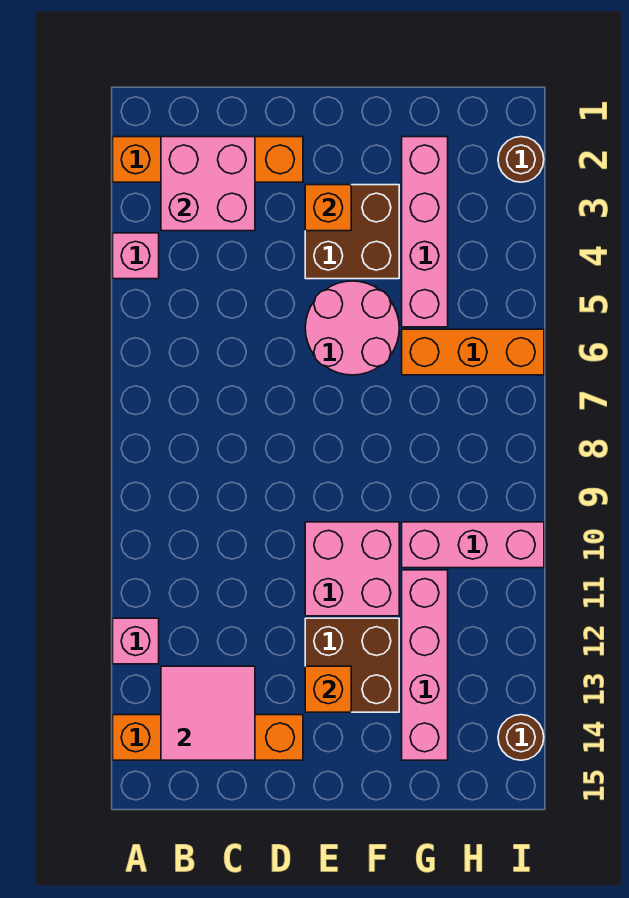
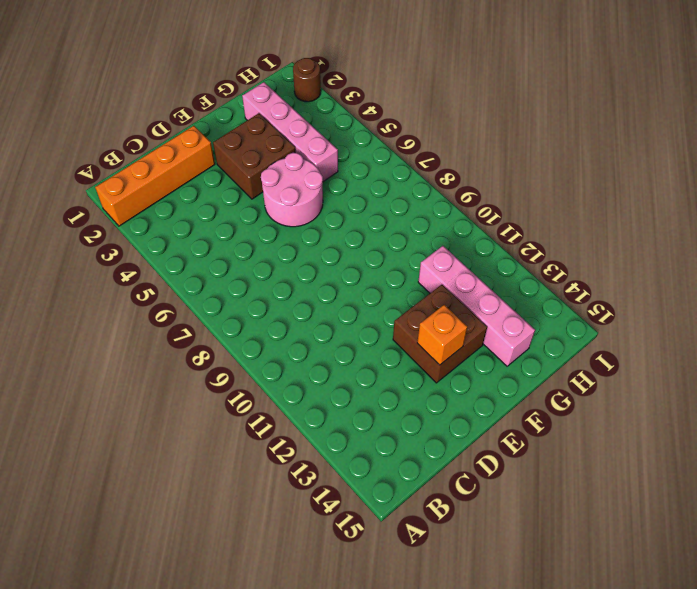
none -> pink 1x1 brick [113,233,159,279]
none -> pink 1x1 brick [113,618,159,664]
none -> orange 1x4 brick [113,715,303,760]

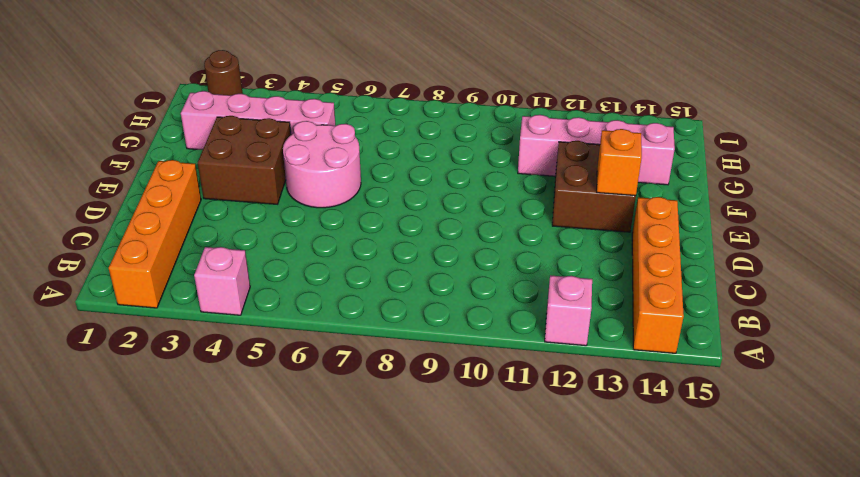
none -> pink 2x2 brick [305,522,399,616]
none -> orange 1x3 brick [402,329,544,375]
none -> pink 1x3 brick [402,522,544,568]

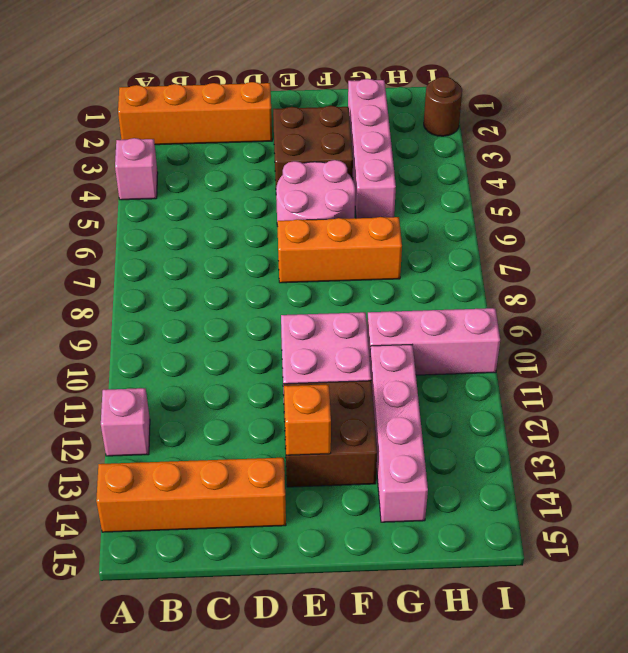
orange 1x3 brick [277,217,402,283] -> orange 1x3 brick moved to [402,329,544,375]
none -> brown 1x1 round brick [498,715,544,760]
none -> pink 2x2 brick [161,137,255,231]
none -> pink 2x2 tile [161,666,255,760]

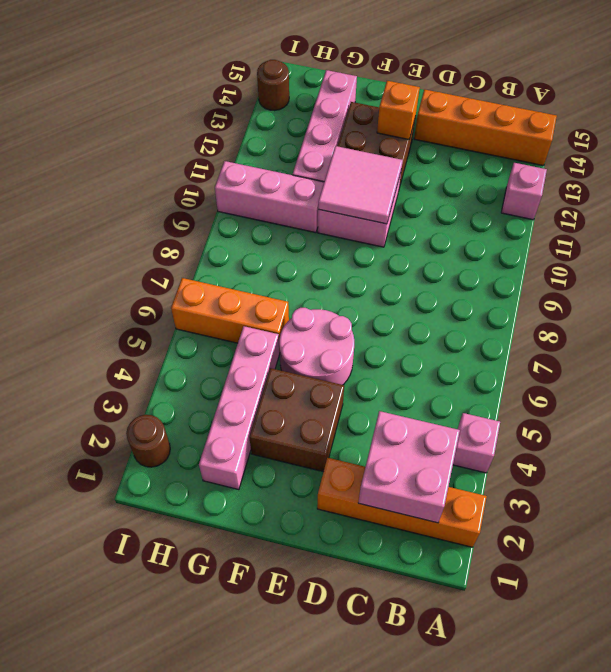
pink 2x2 tile [318,146,403,224] -> pink 2x2 tile moved to [161,666,255,760]
none -> orange 1x1 brick [305,185,351,231]

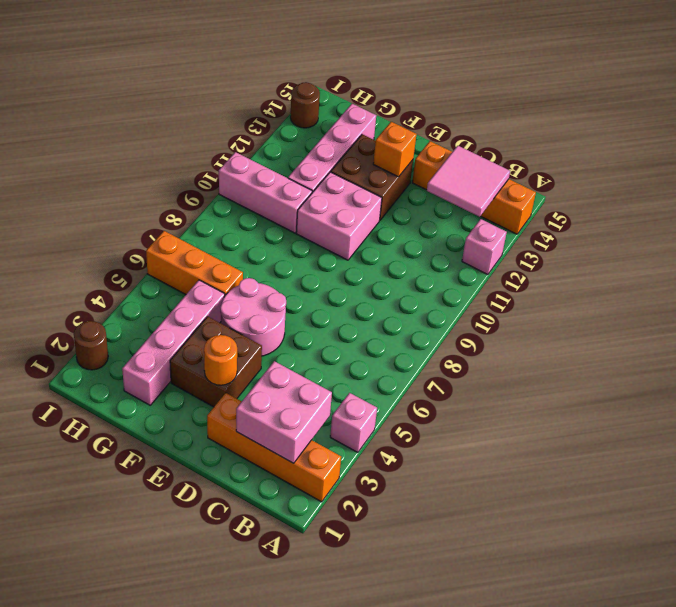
orange 1x1 round brick [204,335,237,385] -> orange 1x1 brick [305,185,351,231]

